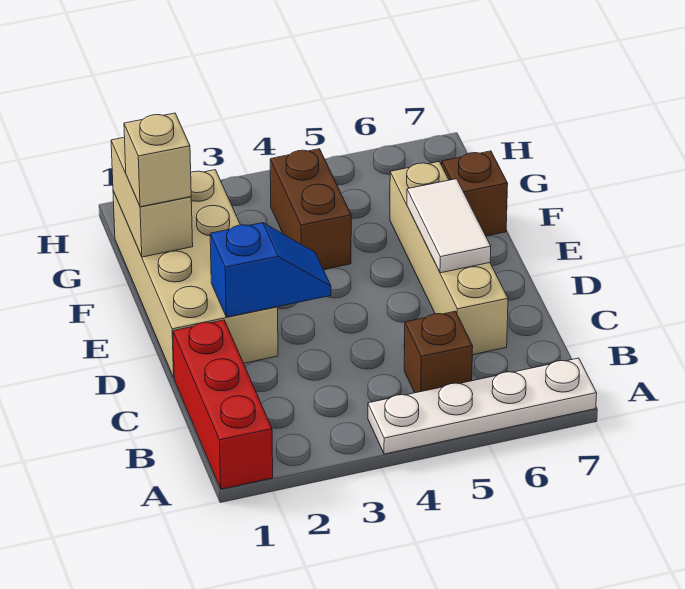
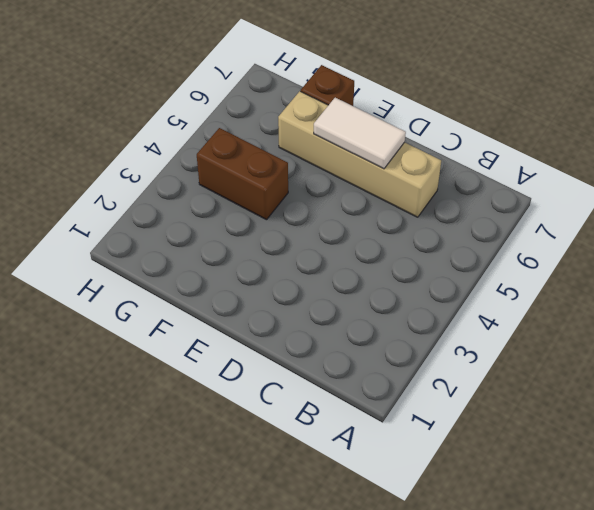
none -> red 1x3 brick [173,320,273,489]
none -> white 1x4 plate [368,358,597,454]

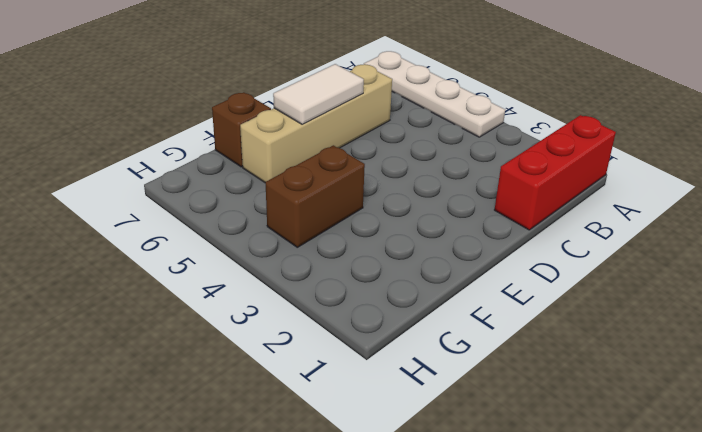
none -> brown 1x1 brick [404,311,473,393]
none -> tan 2x4 brick [113,170,278,377]

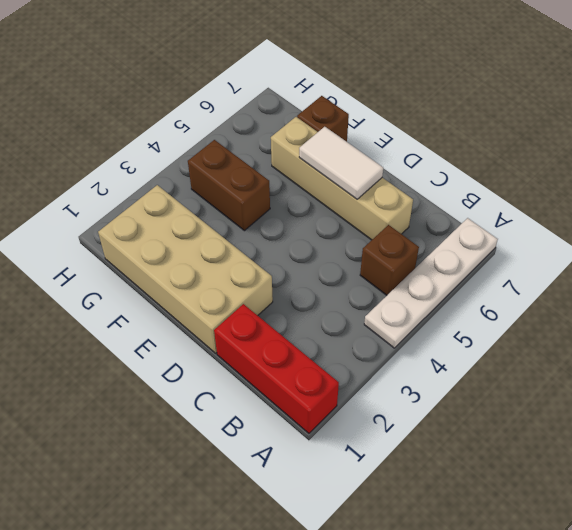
none -> blue 1x2 slope [210,223,331,317]
none -> tan 1x2 brick [111,137,193,257]

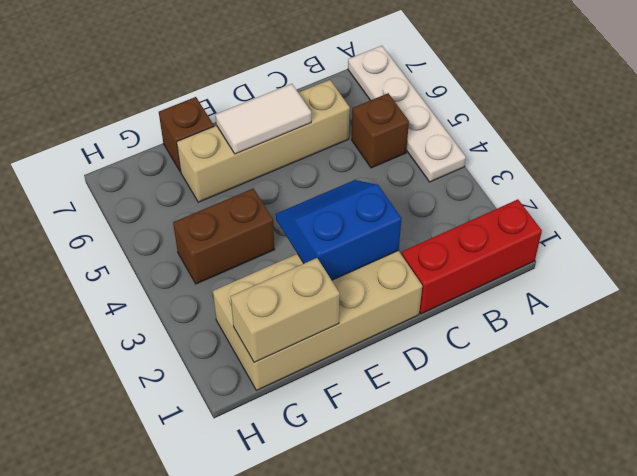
blue 2x2 slope [276,180,401,280] -> blue 1x2 slope [210,223,331,317]
none -> tan 1x1 brick [124,113,191,207]

